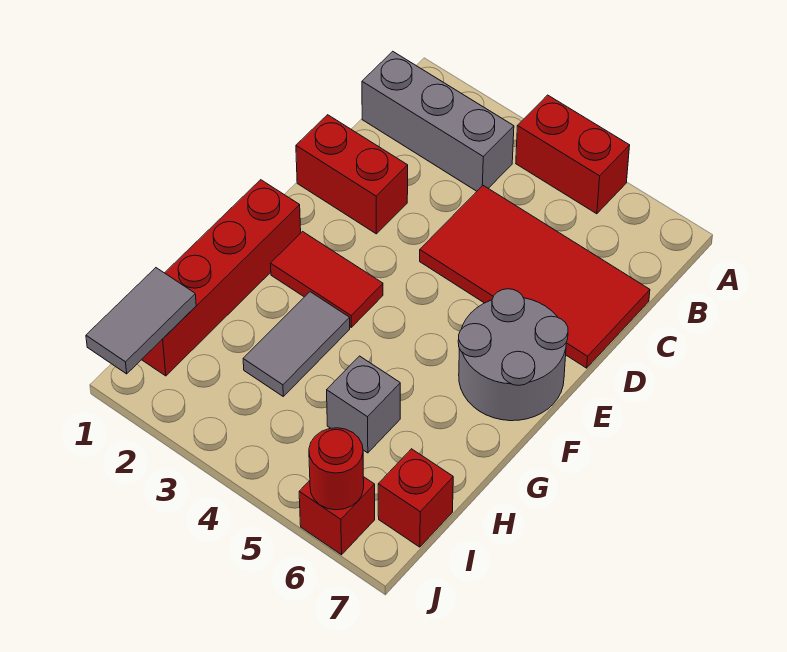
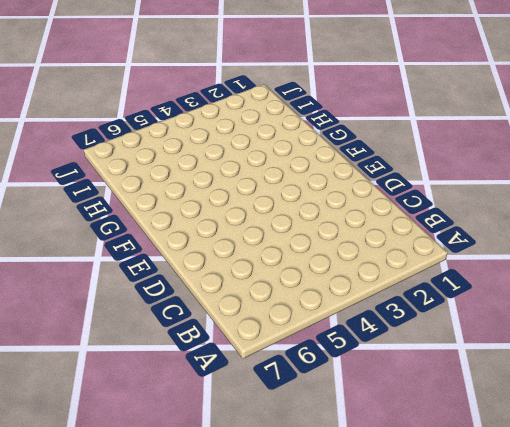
none -> red 1x2 brick [516,95,630,214]
none -> grey 1x3 brick [362,51,514,191]
none -> red 2x4 tile [420,186,650,368]

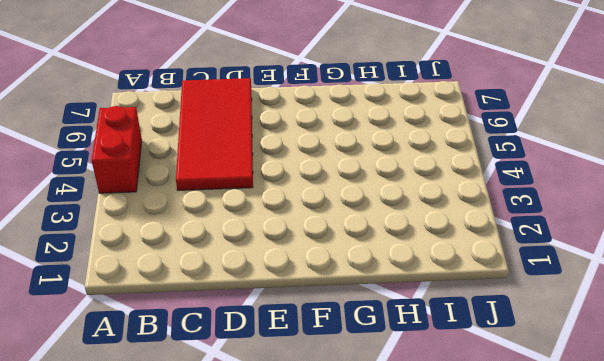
none -> grey 1x3 brick [362,51,514,191]
none -> red 1x2 brick [296,115,408,234]
none -> grey 2x2 round brick [458,289,568,421]

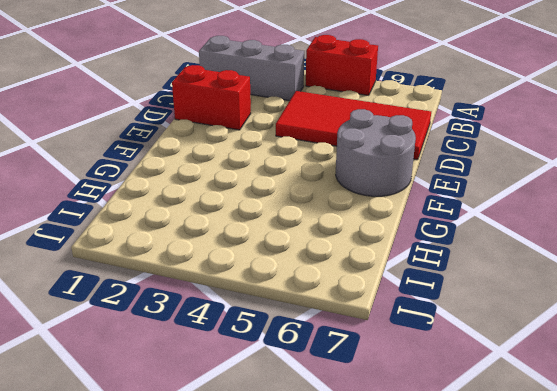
none -> red 1x4 brick [142,180,301,376]
none -> red 1x2 tile [270,232,383,327]
none -> grey 1x2 tile [243,292,350,396]

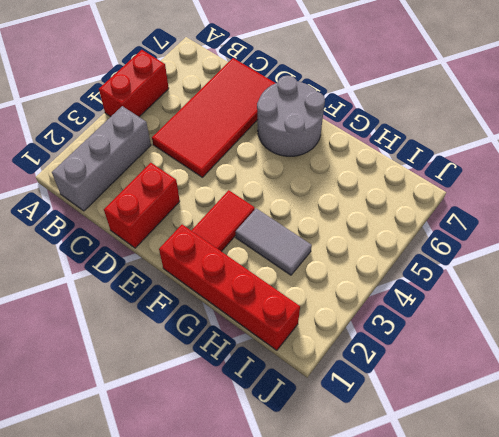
none -> grey 1x1 brick [327,356,400,453]
none -> red 1x1 brick [378,449,453,547]
none -> red 1x1 brick [299,477,375,555]

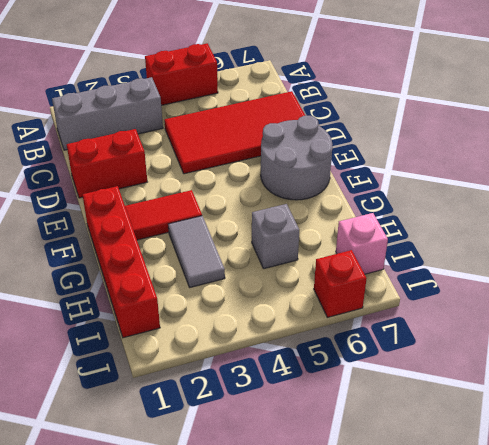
pink 1x1 brick [336,213,388,274] -> red 1x1 brick [378,449,453,547]
none -> grey 1x2 tile [86,268,196,374]
none -> red 1x1 round brick [309,428,364,510]

